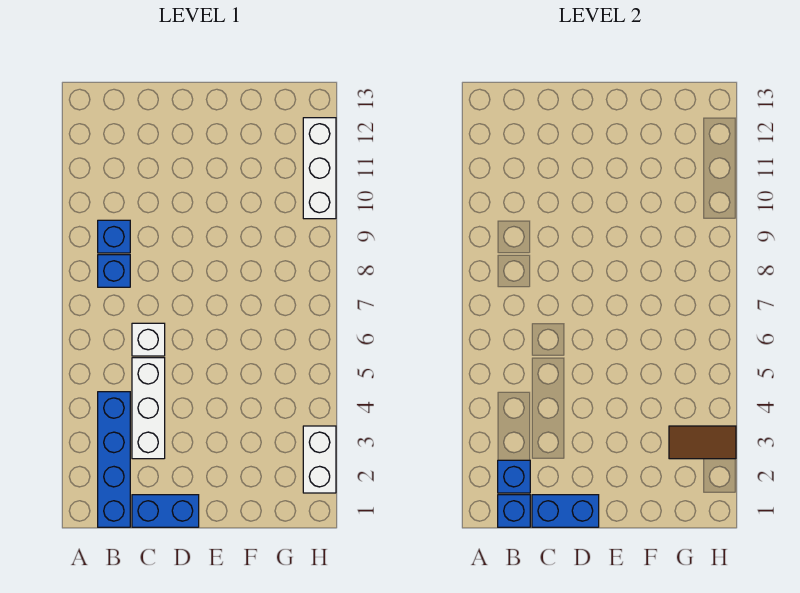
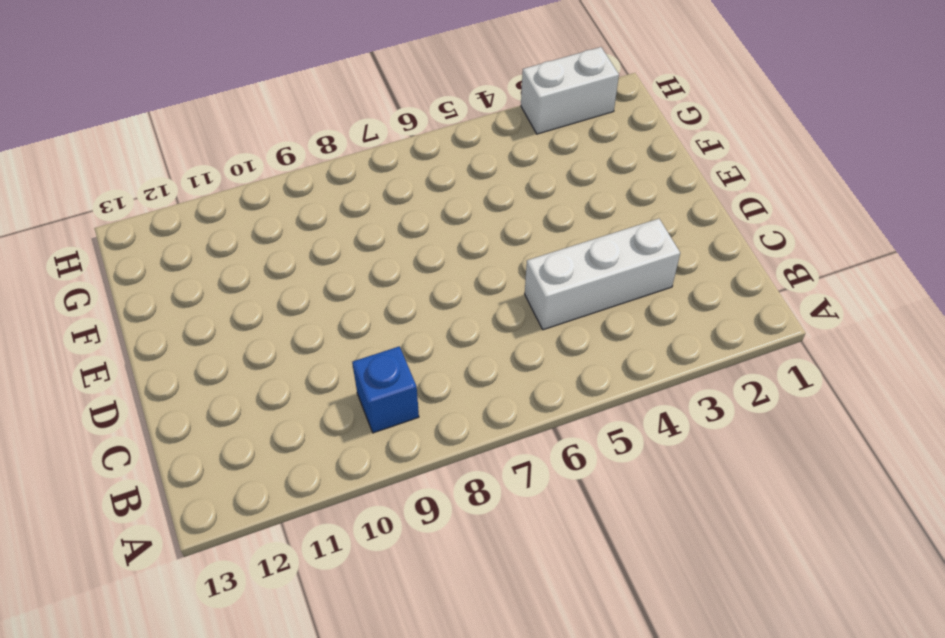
none -> blue 1x4 brick [98,392,130,527]
none -> blue 1x1 brick [98,255,130,287]
none -> blue 1x2 brick [132,495,199,527]

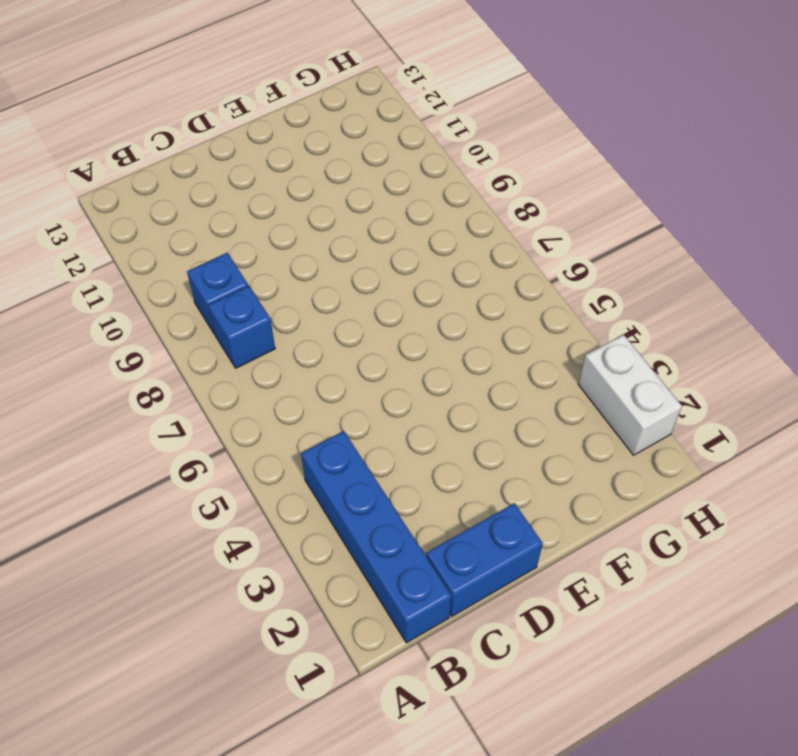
none -> white 1x3 brick [132,358,165,459]
none -> white 1x1 brick [132,323,165,356]
none -> white 1x3 brick [303,118,336,219]

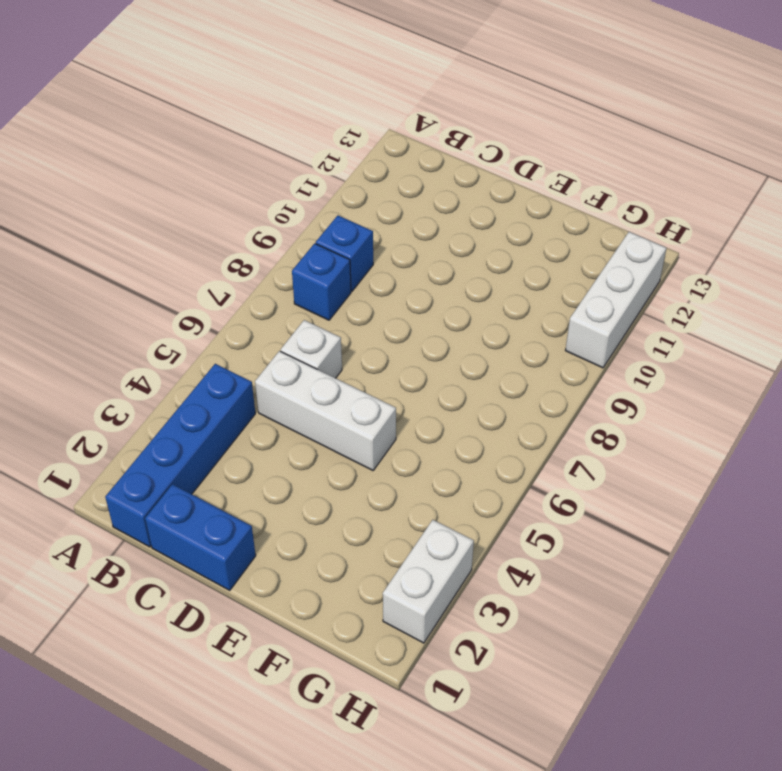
white 1x3 brick [255,351,396,470] -> white 1x3 brick turned to [132,358,165,459]
none -> blue 1x1 brick [498,495,530,527]
none -> blue 1x1 brick [498,460,530,493]
none -> blue 1x2 brick [532,495,599,527]

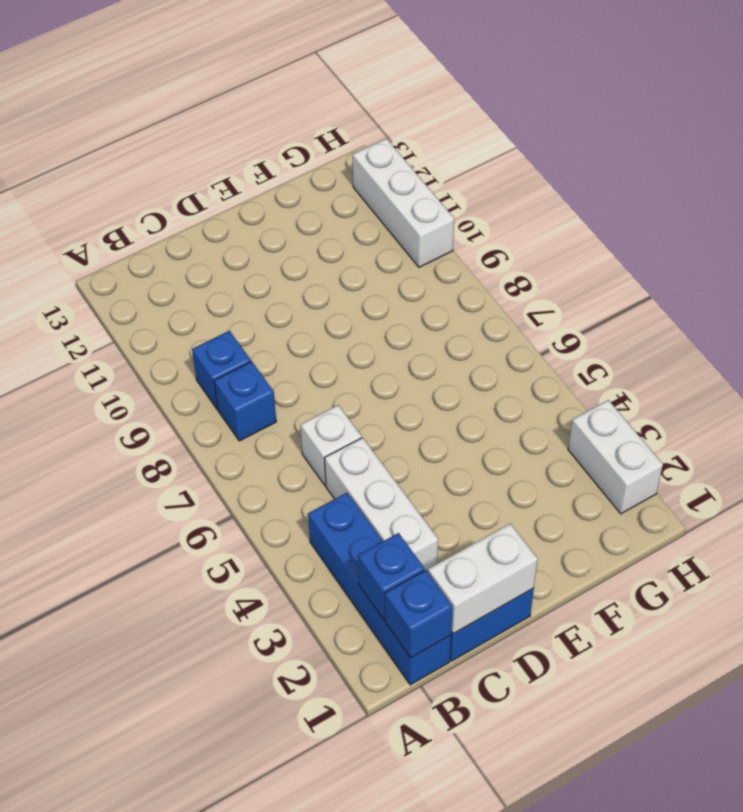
white 1x2 brick [428,524,538,634] -> blue 1x2 brick [532,495,599,527]
none -> brown 1x2 tile [669,426,736,459]

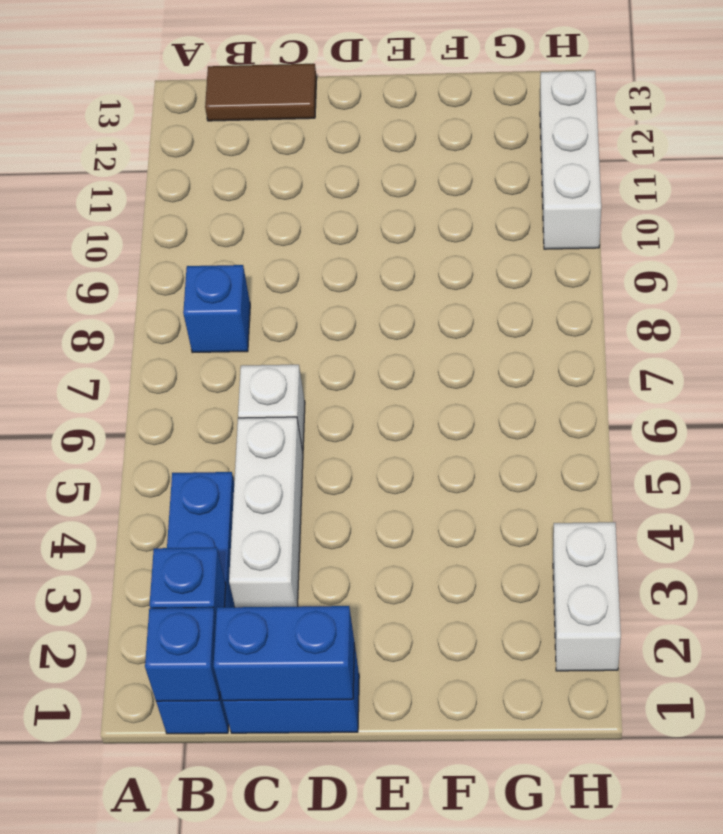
brown 1x2 tile [205,64,317,121] -> brown 1x2 tile moved to [669,426,736,459]
none -> blue 1x1 brick [98,220,130,253]

